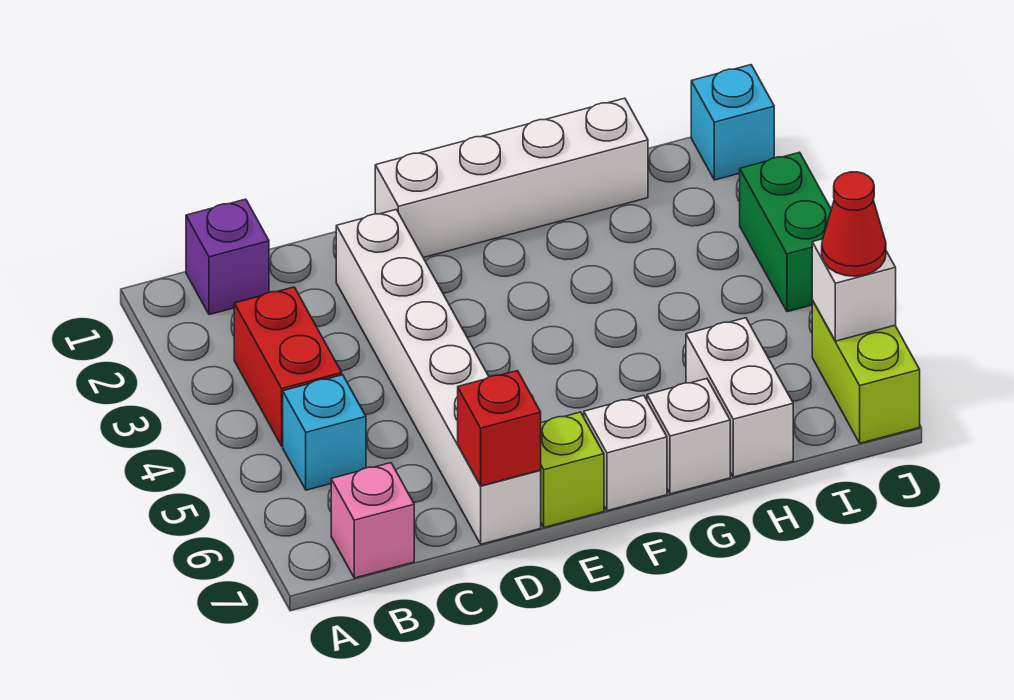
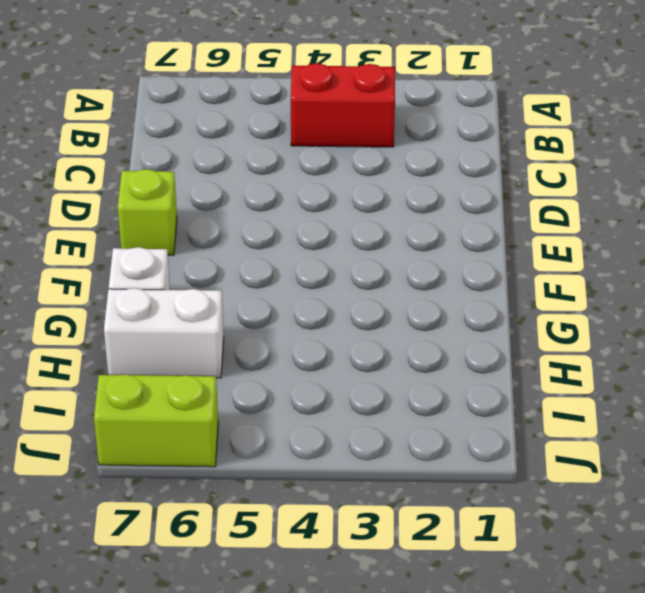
none -> purple 1x1 brick [186,199,269,315]
none -> cyan 1x1 brick [283,375,366,490]
none -> pink 1x1 brick [331,463,414,578]

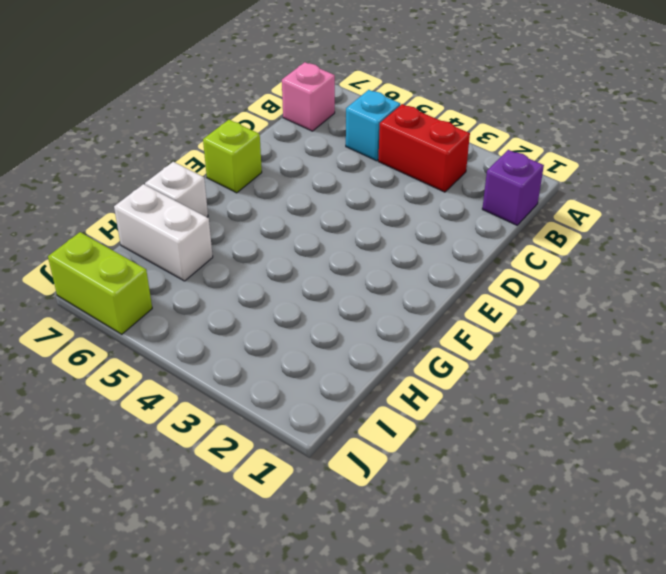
none -> white 1x6 brick [336,209,541,544]
none -> white 1x4 brick [375,98,648,258]
none -> white 1x1 brick [584,395,667,511]

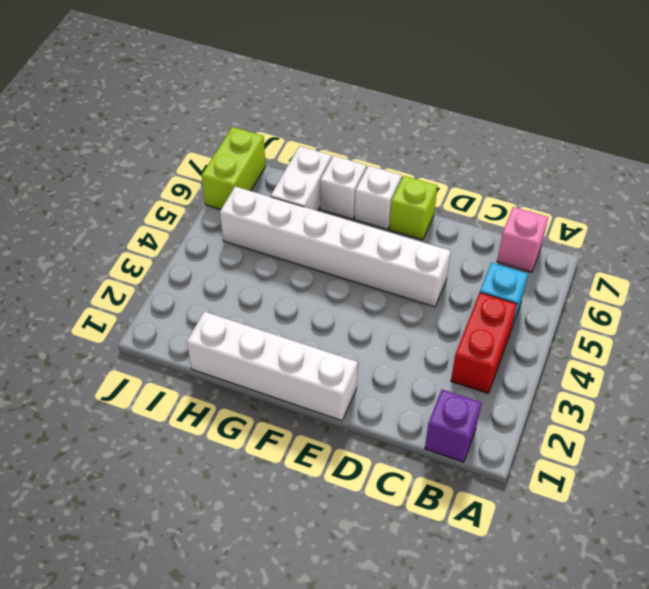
white 1x6 brick [220,186,451,307] -> white 1x6 brick turned to [336,209,541,544]
none -> cyan 1x1 brick [691,65,774,180]
none -> green 1x2 brick [740,152,831,312]
none -> red 1x1 brick [458,371,541,486]

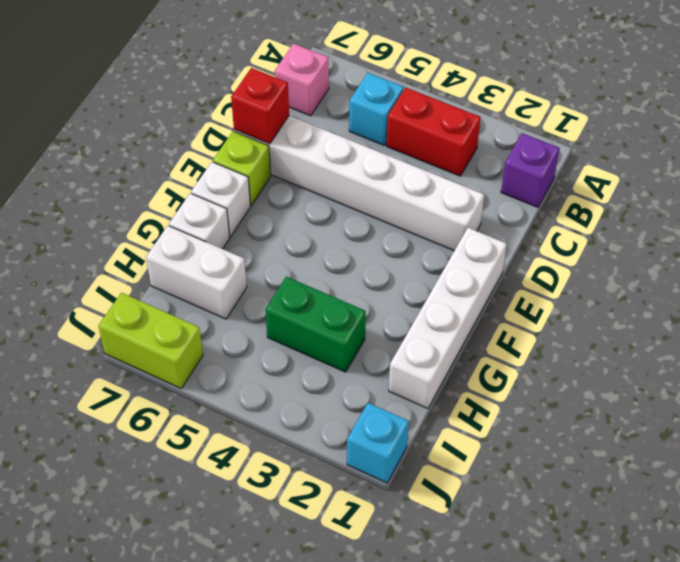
green 1x2 brick [265,277,366,372] -> green 1x2 brick moved to [740,152,831,312]
none -> white 1x1 brick [812,239,896,341]
none -> red 1x1 cone [822,172,886,276]

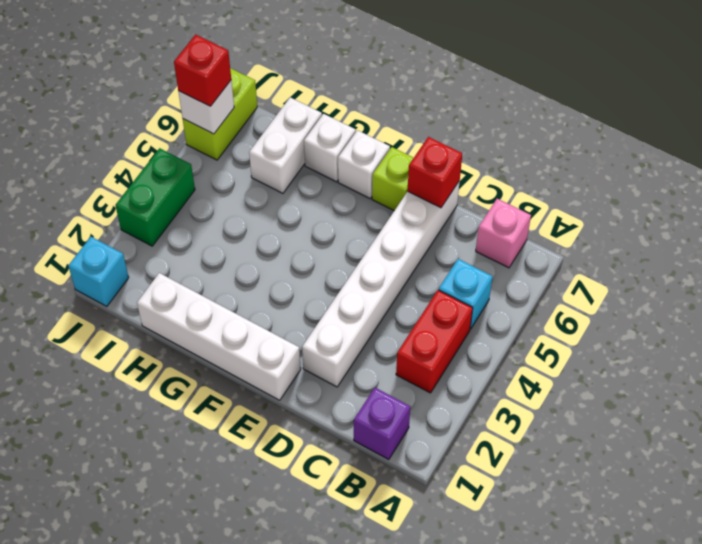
red 1x1 brick [174,35,231,106] -> red 1x1 cone [822,172,886,276]

